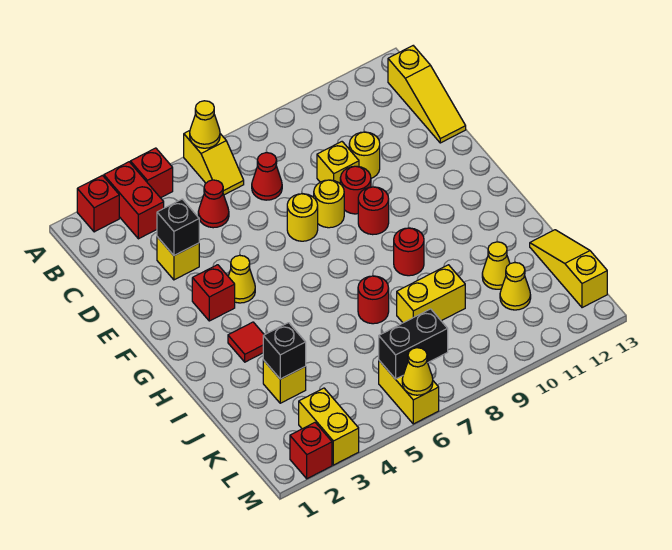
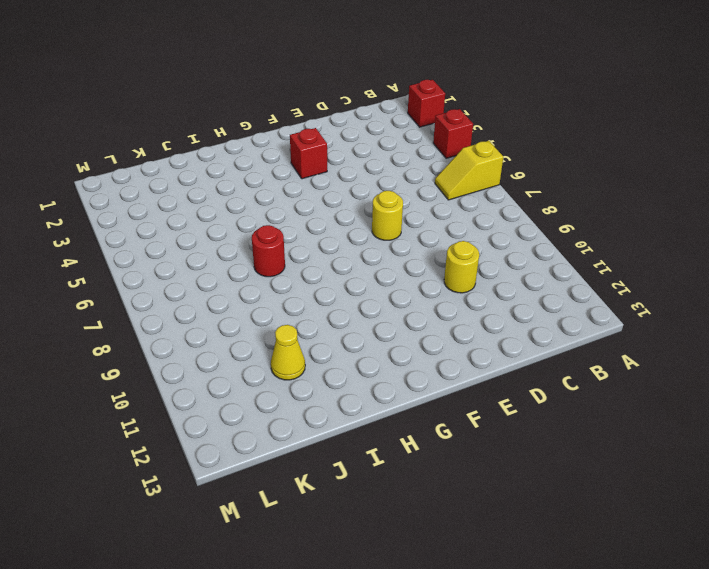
none -> red 1x2 brick [104,162,164,239]
none -> yellow 1x3 slope [388,46,466,143]
none -> red 1x1 cone [198,180,229,228]
none -> red 1x1 cone [252,153,282,200]

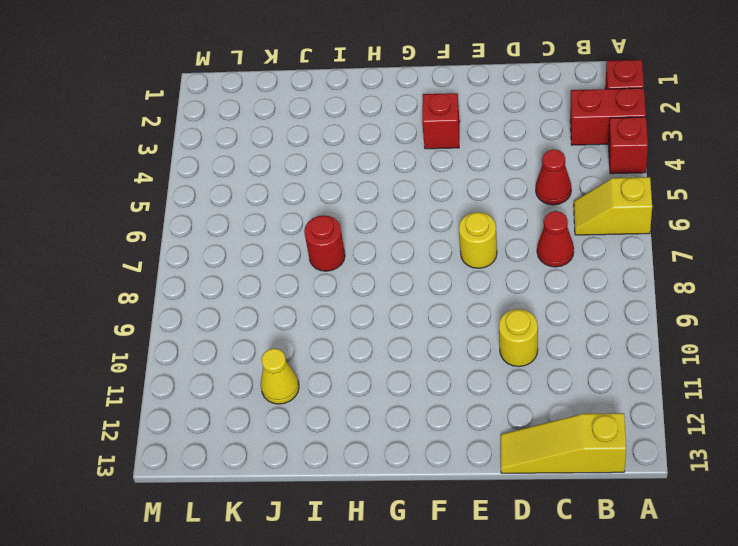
none -> yellow 1x1 brick [157,237,199,280]
none -> yellow 1x1 brick [317,142,359,183]
none -> yellow 1x1 round brick [314,180,344,228]
none -> red 1x1 round brick [340,166,371,214]

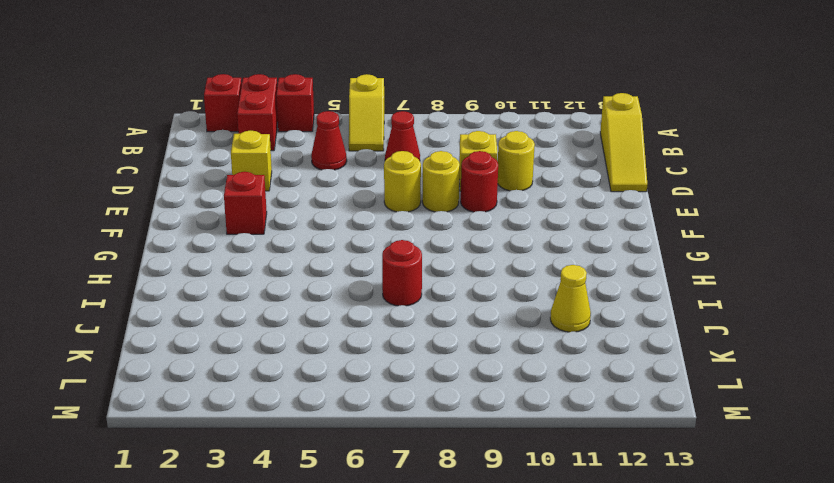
none -> yellow 1x1 cone [228,255,255,303]
none -> red 1x1 round brick [358,187,389,235]
none -> red 1x1 tile [228,322,264,362]
none -> red 1x1 round brick [394,228,424,276]

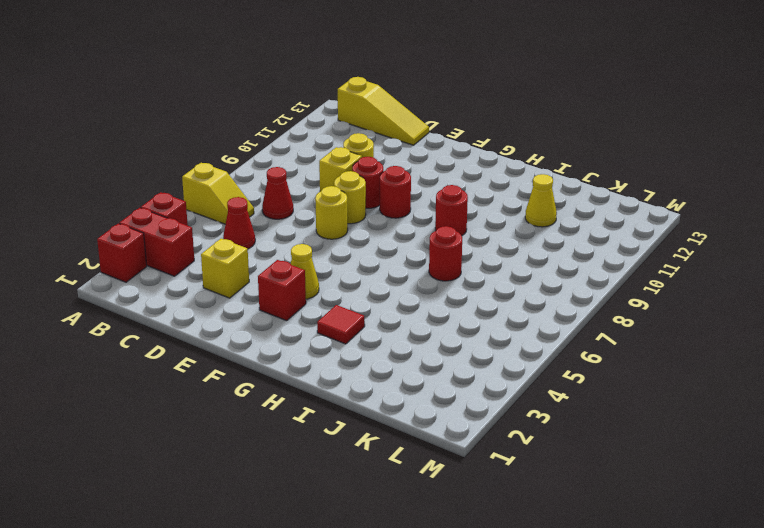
none -> yellow 1x1 brick [263,360,306,403]
none -> yellow 1x2 brick [397,265,465,323]
none -> yellow 1x3 slope [530,230,607,308]
none -> yellow 1x1 cone [500,263,531,310]

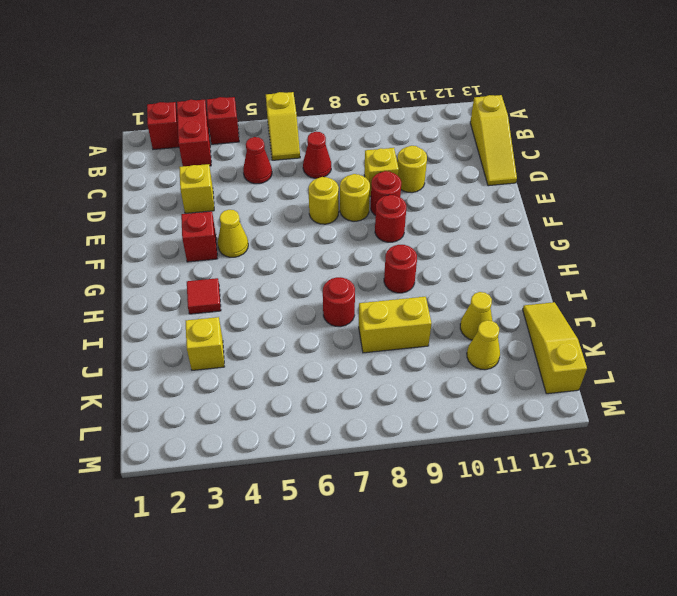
none -> yellow 1x2 brick [299,388,359,465]
none -> yellow 1x2 brick [379,361,439,424]
none -> red 1x1 brick [290,423,332,479]
none -> yellow 1x1 cone [190,101,220,148]

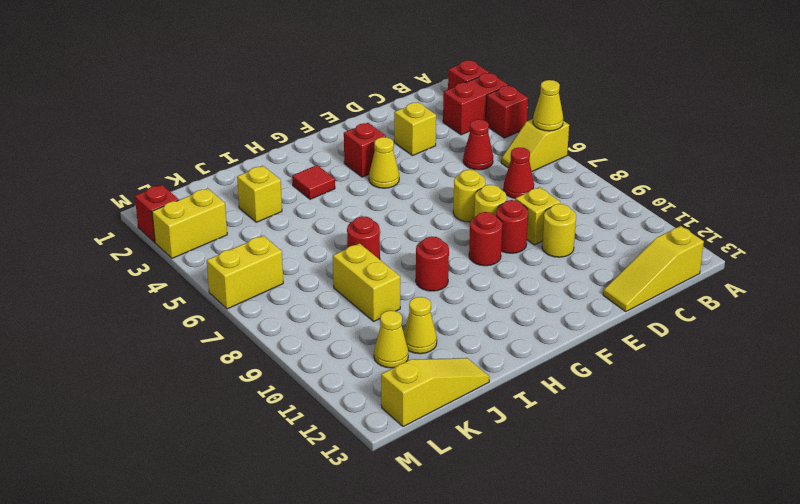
none -> black 1x1 brick [157,199,199,255]
none -> black 1x1 brick [263,323,306,379]
none -> black 1x2 brick [379,309,448,379]
none -> yellow 1x1 cone [402,348,433,395]

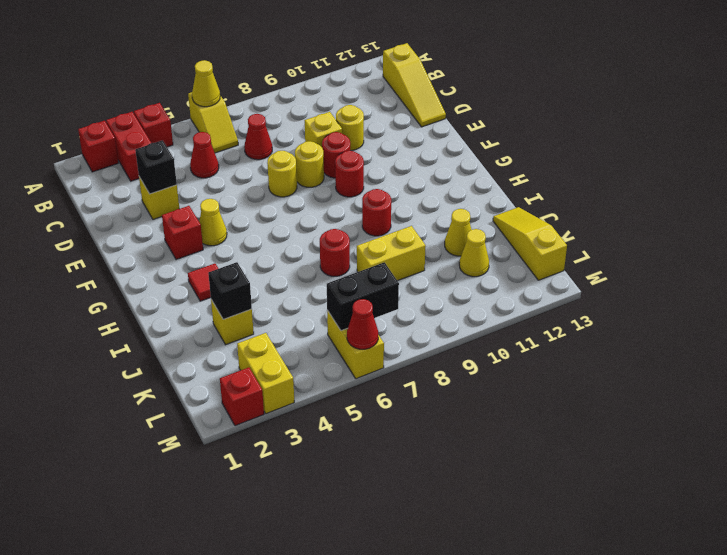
red 1x1 cone [347,299,378,349] -> yellow 1x1 cone [402,348,433,395]

